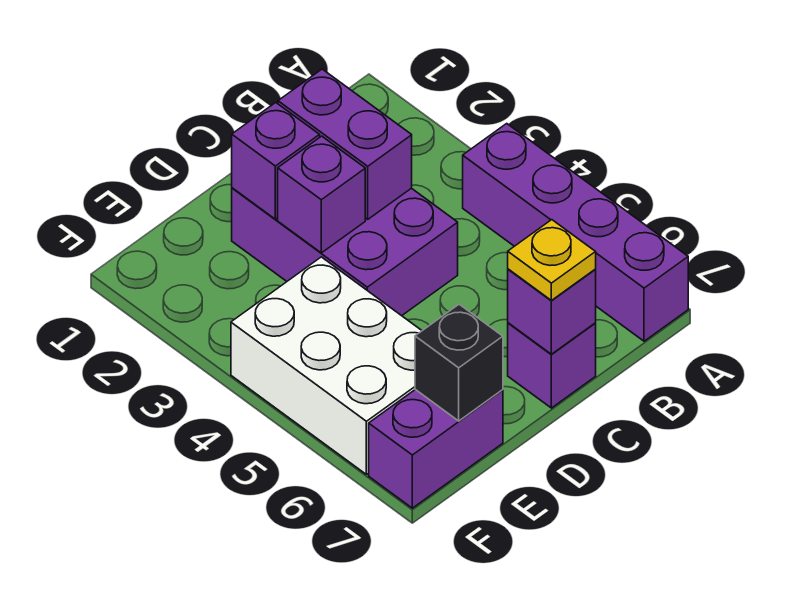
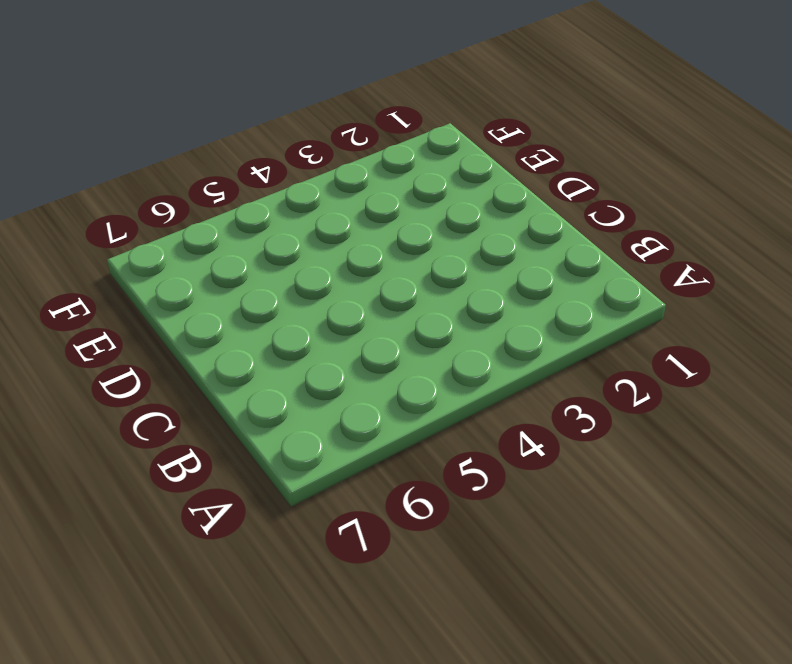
none -> purple 1x4 brick [463,124,688,341]
none -> purple 2x3 brick [232,188,458,316]

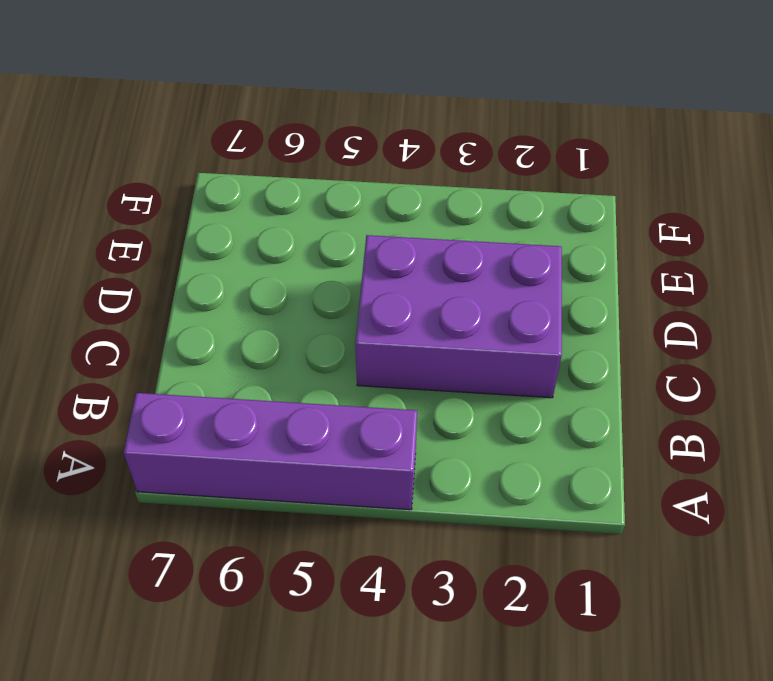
none -> purple 1x1 brick [508,323,596,408]
none -> white 2x3 brick [231,257,422,474]

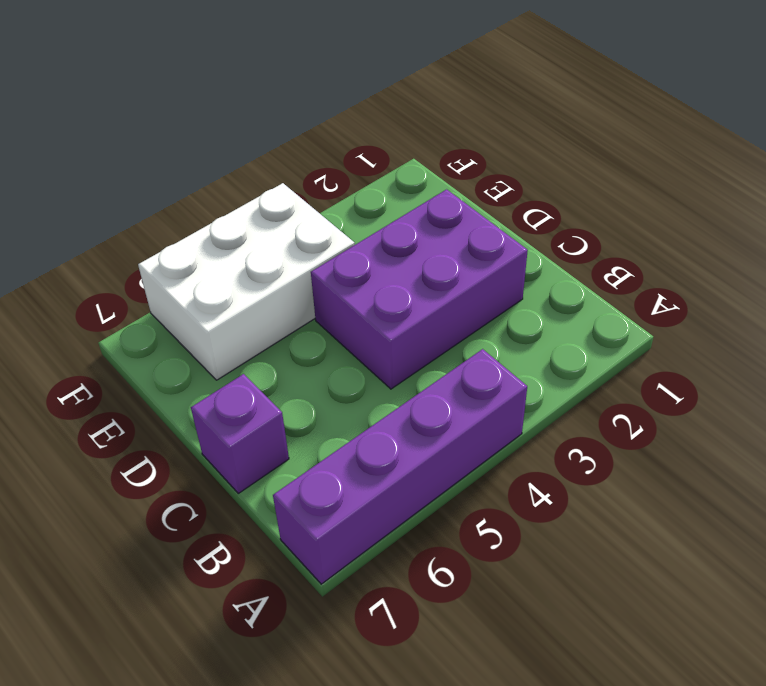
none -> purple 1x2 brick [369,390,503,508]
none -> purple 1x2 brick [278,69,412,219]

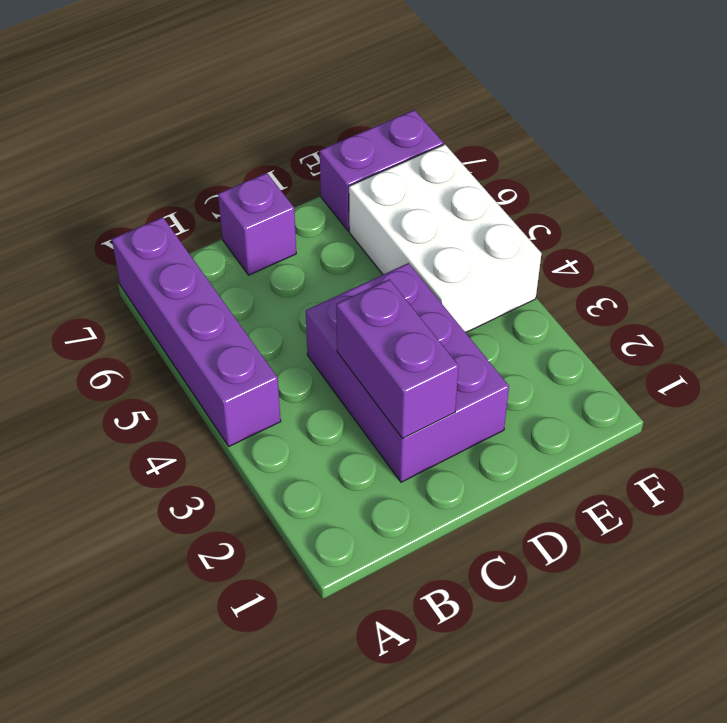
none -> purple 1x1 brick [508,269,596,354]
none -> purple 1x1 brick [232,103,320,219]

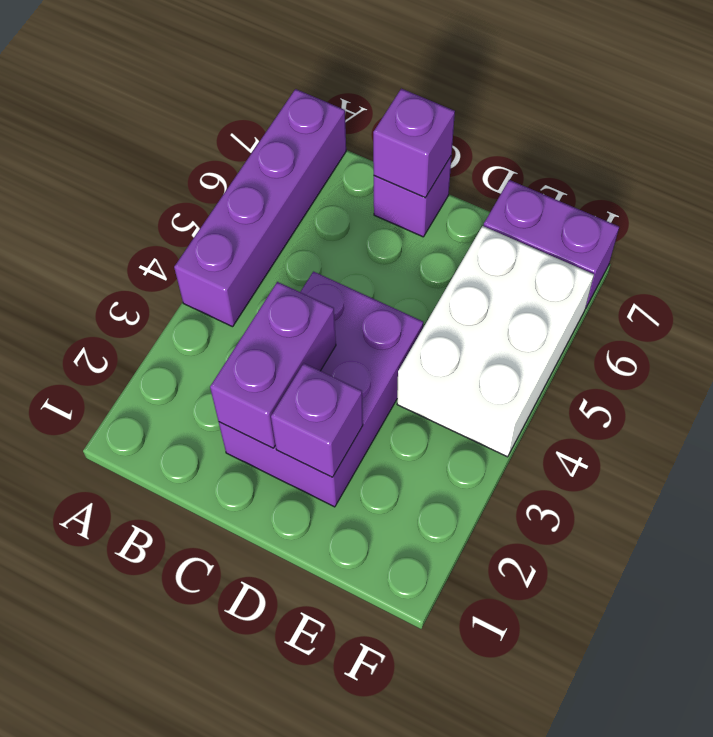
none -> purple 1x1 brick [278,136,365,253]
none -> black 1x1 brick [415,304,503,421]

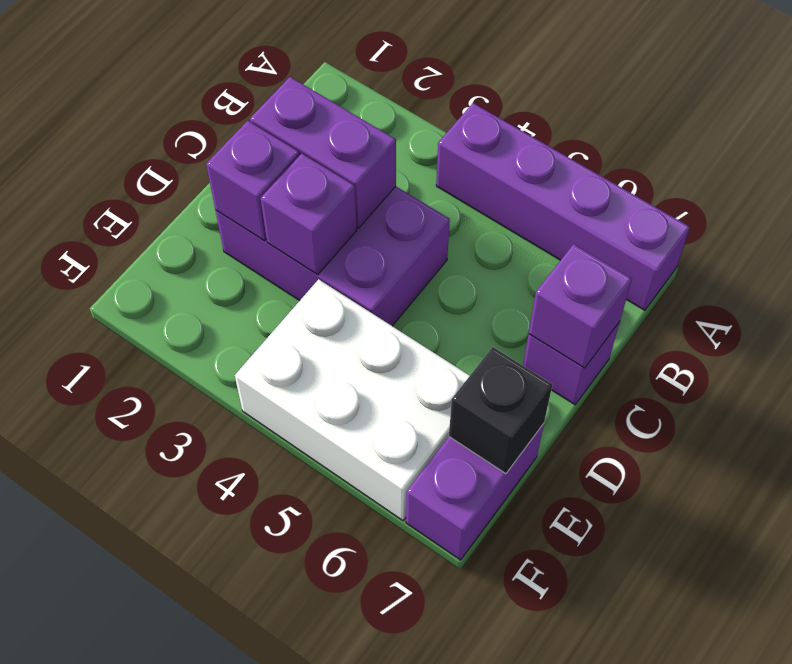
none -> yellow 1x1 plate [508,220,596,300]

